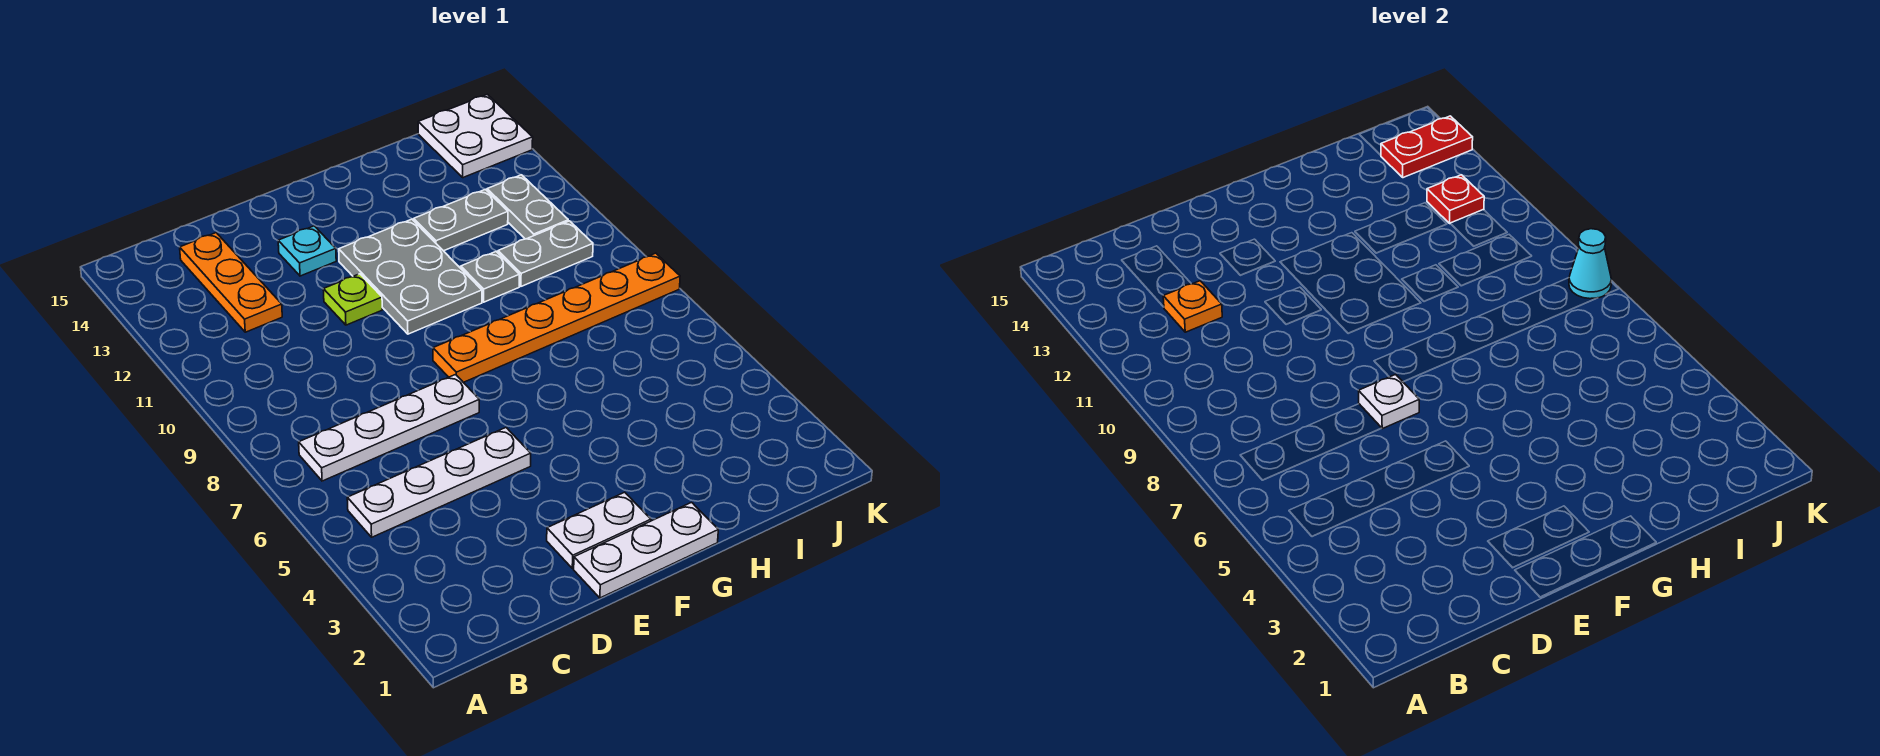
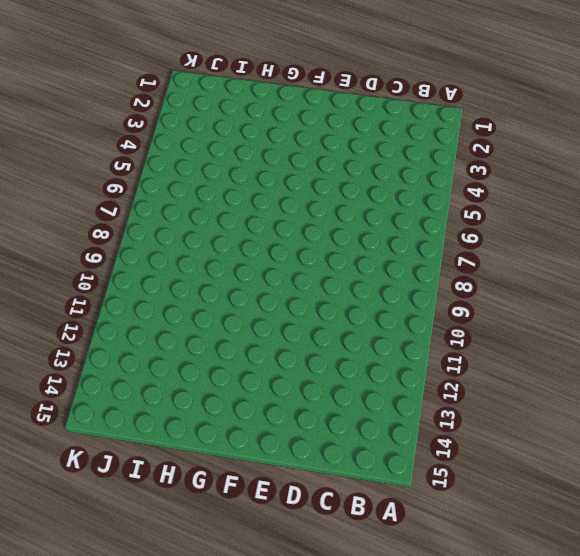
none -> white 1x4 plate [347,428,531,537]
none -> white 1x4 plate [299,374,479,481]
none -> orange 1x3 plate [180,233,282,332]

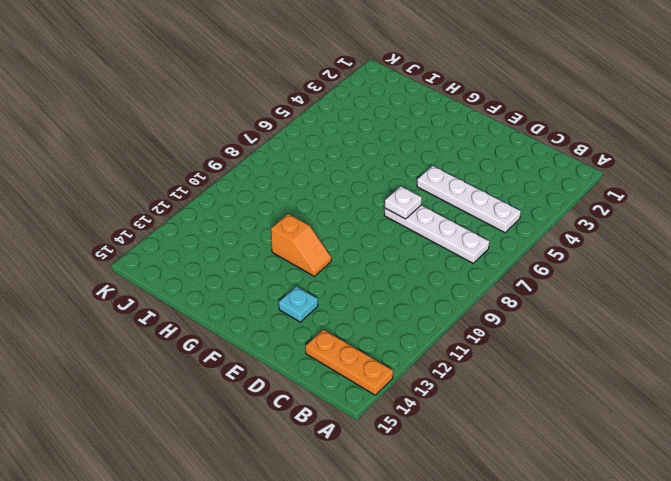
orange 1x3 plate [306,330,393,395] -> orange 1x3 plate turned to [180,233,282,332]
orange 1x2 slope [271,214,331,276] -> grey 2x3 plate [339,219,482,334]
none -> white 1x3 plate [574,502,718,598]
none -> white 1x2 plate [547,492,651,568]
none -> lime 1x1 plate [323,274,382,325]

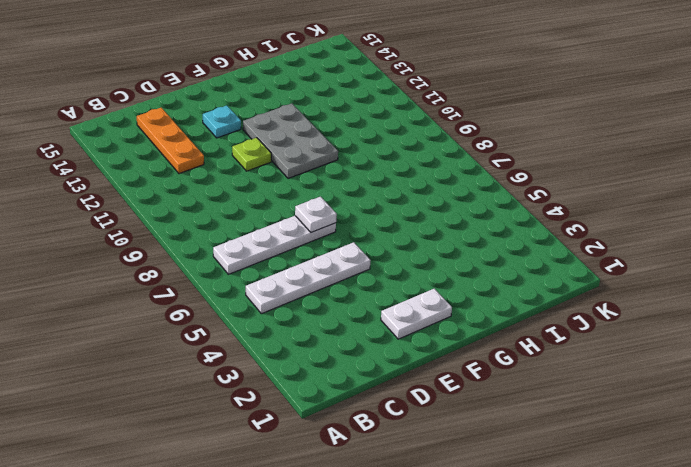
none -> white 1x3 plate [574,502,718,598]
none -> orange 1x6 plate [433,253,680,382]
none -> grey 1x1 plate [461,252,519,302]

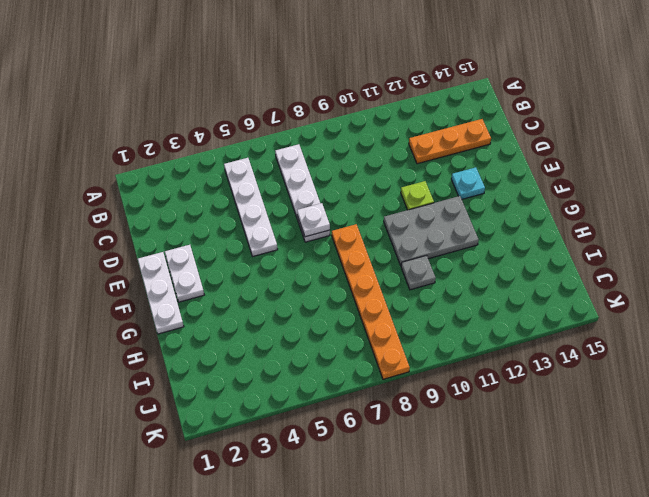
none -> grey 1x2 plate [414,189,508,251]
none -> grey 1x2 plate [498,221,593,286]
none -> grey 1x2 plate [487,175,568,239]

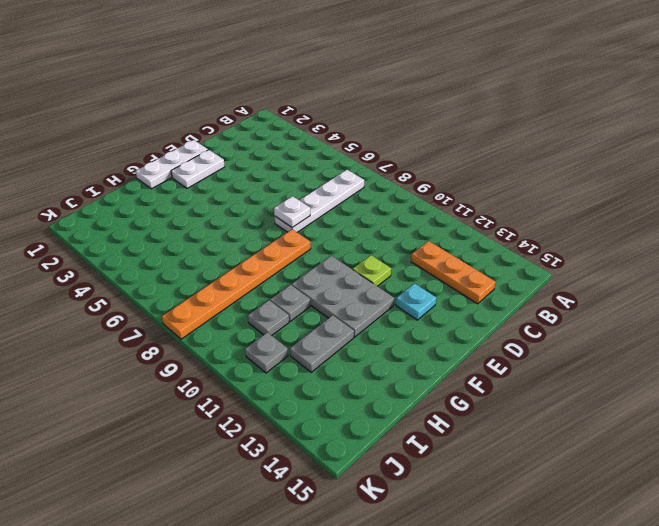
grey 1x1 plate [248,300,289,336] -> grey 1x2 plate [498,221,593,286]
grey 1x1 plate [245,332,288,373] -> grey 1x2 plate [487,175,568,239]
none -> white 1x4 plate [347,428,531,537]
none -> white 2x2 plate [418,94,533,178]
none -> orange 1x1 plate [1163,281,1222,332]

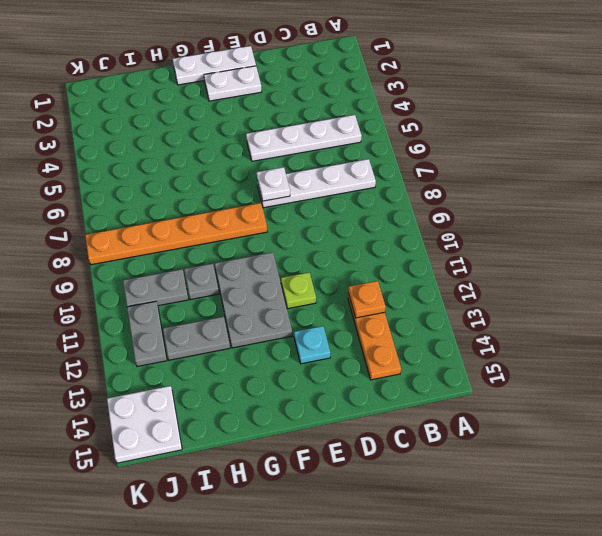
none -> red 1x1 plate [1427,175,1484,223]
none -> red 1x2 plate [1381,116,1473,178]
none -> cyan 1x1 cone [1569,229,1611,299]

